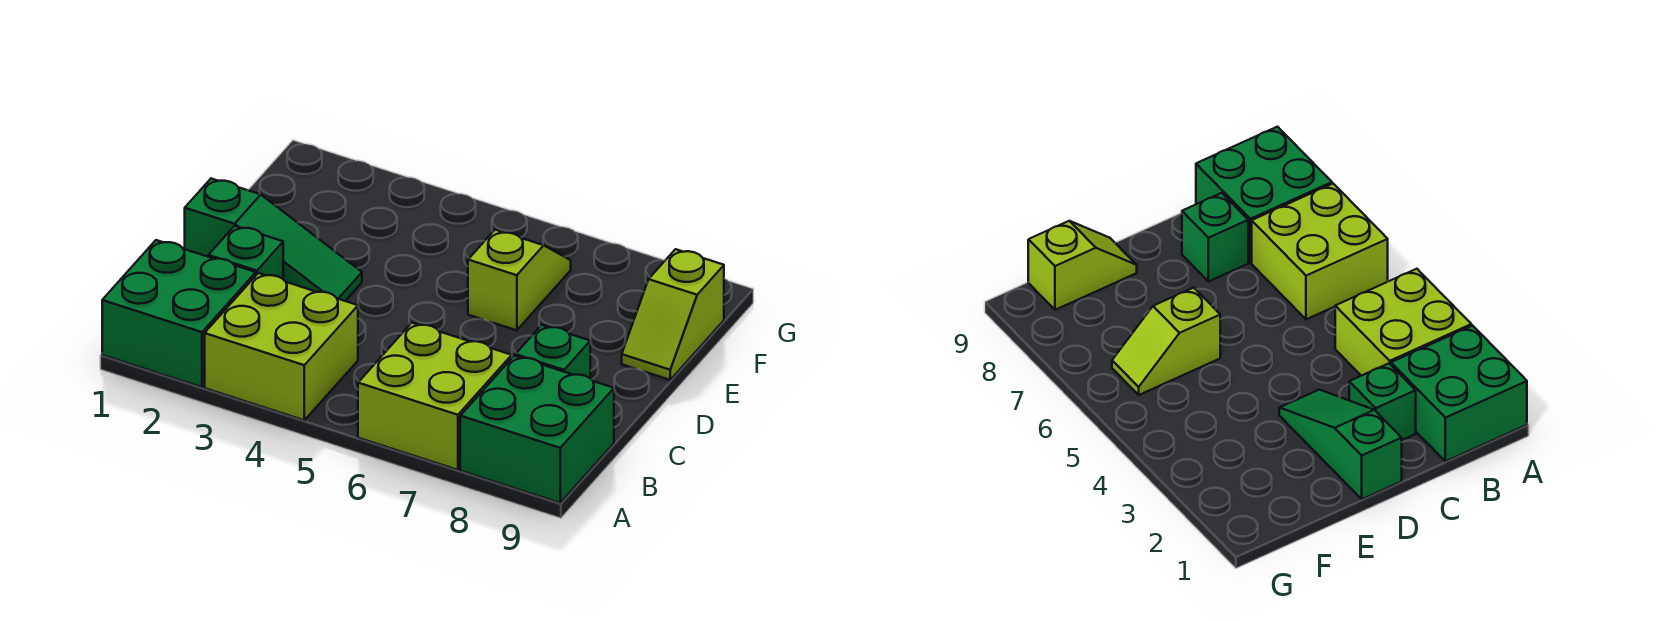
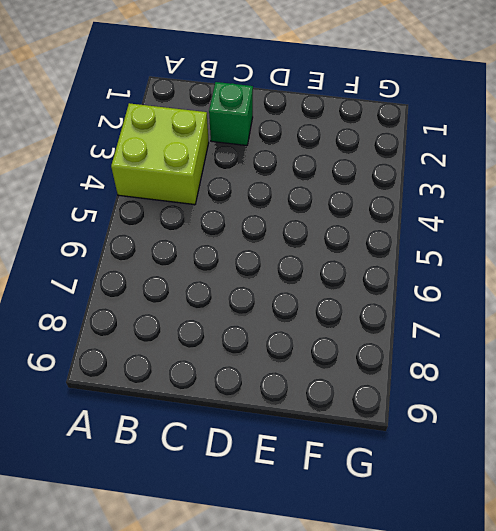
none -> green 2x2 brick [102,240,256,387]
none -> lime 2x2 brick [358,323,512,470]

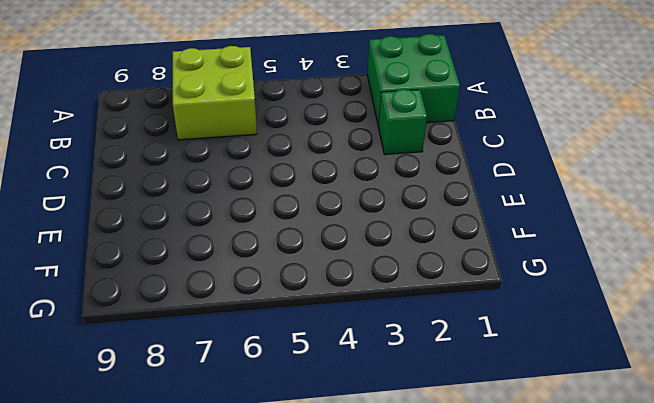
none -> lime 2x2 brick [205,273,358,420]
none -> green 2x2 brick [460,356,614,503]

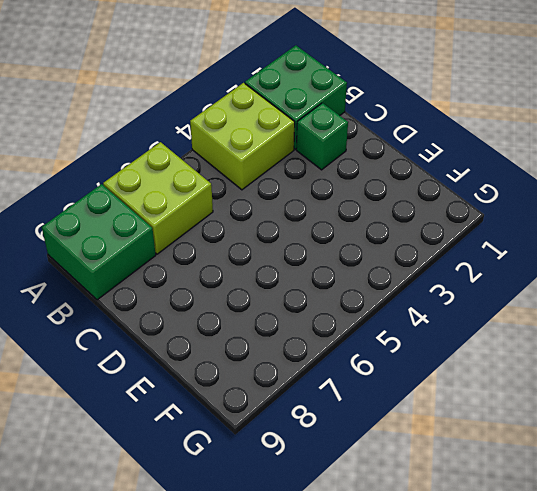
none -> green 1x1 brick [515,325,590,378]
none -> green 1x3 slope [185,179,362,301]

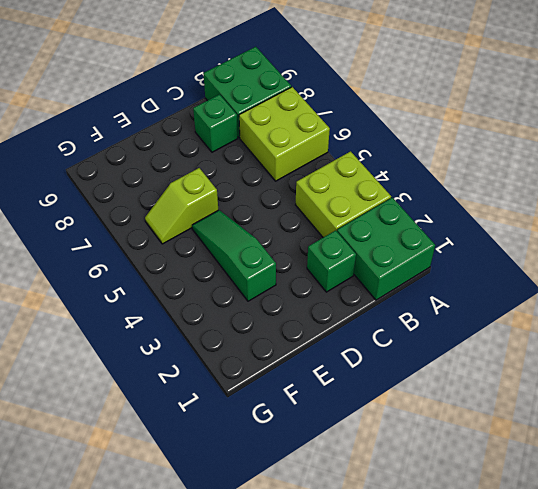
green 1x3 slope [192,210,276,301] -> green 1x3 slope moved to [185,179,362,301]
none -> lime 1x2 slope [622,249,724,380]

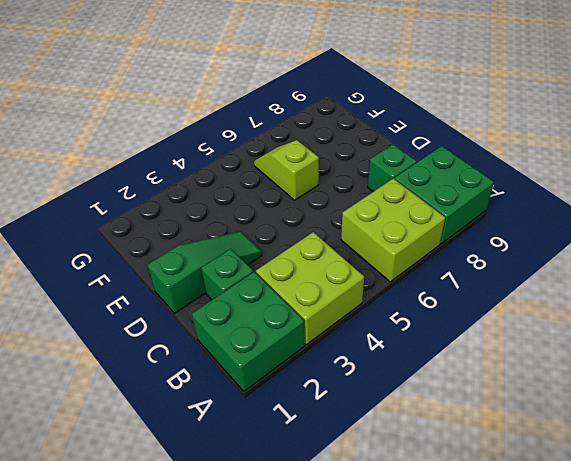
none -> lime 1x2 slope [622,249,724,380]

